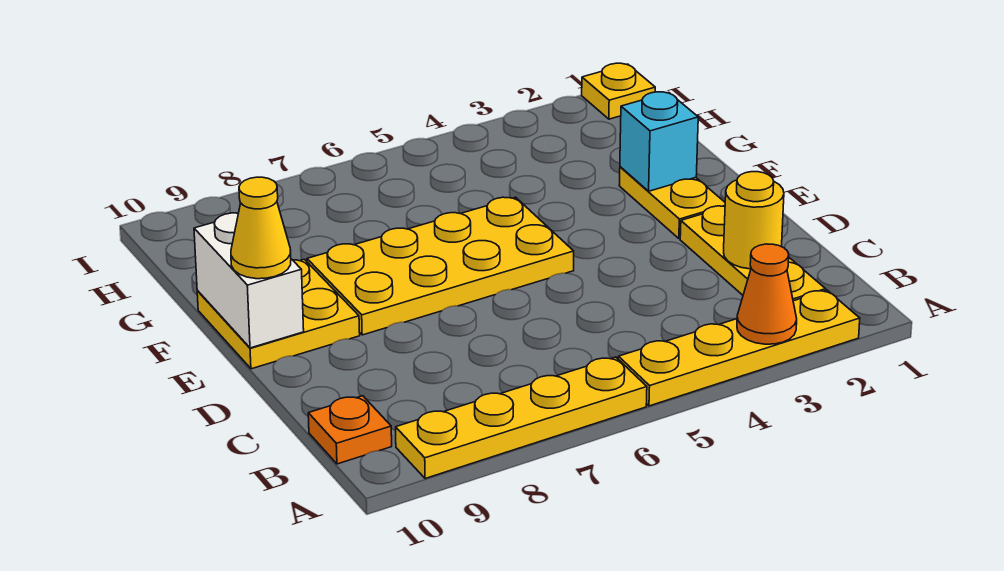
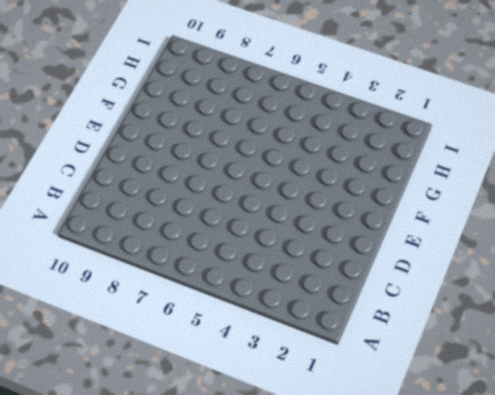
none -> yellow 1x4 plate [618,290,860,406]
none -> yellow 1x4 plate [396,357,647,479]
none -> yellow 1x3 plate [680,206,826,301]

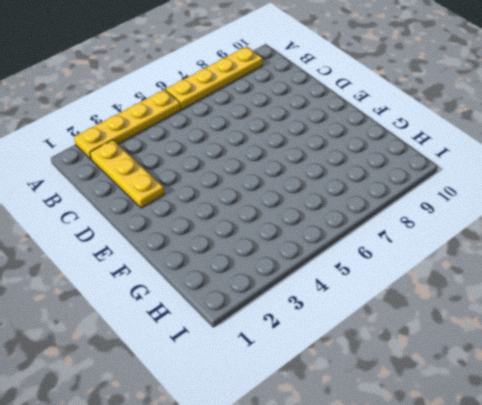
none -> orange 1x1 plate [308,396,392,464]
none -> yellow 1x2 plate [619,167,725,239]
none -> yellow 2x4 plate [307,197,574,335]

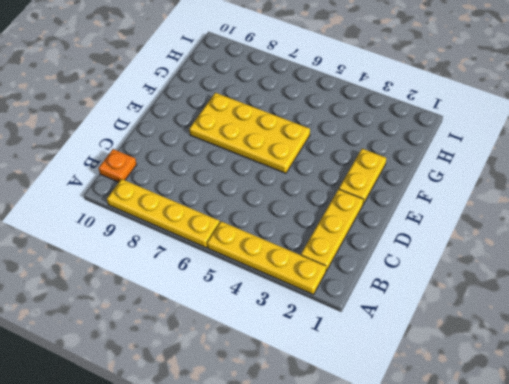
none -> yellow 2x2 plate [197,259,360,369]
none -> yellow 1x1 plate [582,63,655,119]
none -> orange 1x1 cone [737,244,797,344]

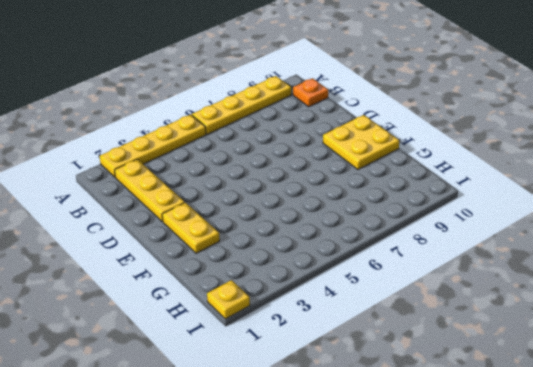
none -> yellow 2x4 plate [307,197,574,335]
none -> orange 1x1 cone [737,244,797,344]
none -> yellow 1x1 round brick [724,172,784,269]

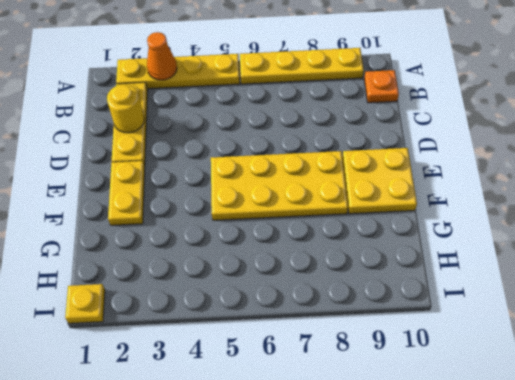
none -> white 1x2 brick [194,213,304,348]
none -> cyan 1x1 brick [620,92,698,191]
none -> yellow 1x1 cone [231,177,291,279]

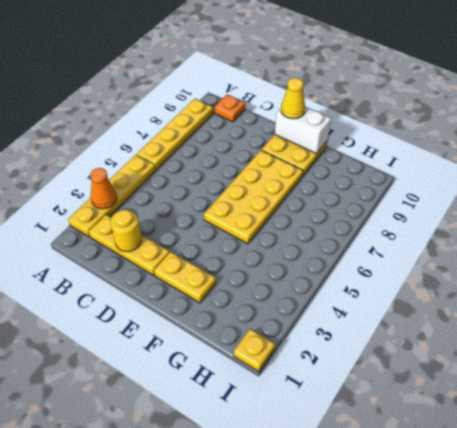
none -> cyan 1x1 brick [620,92,698,191]

